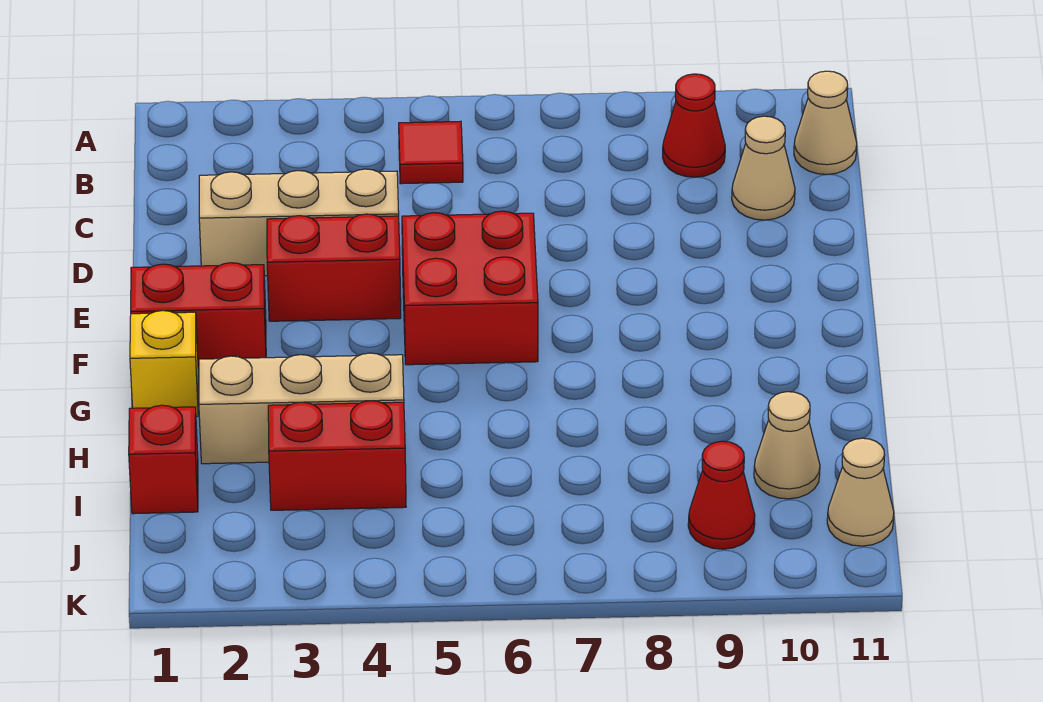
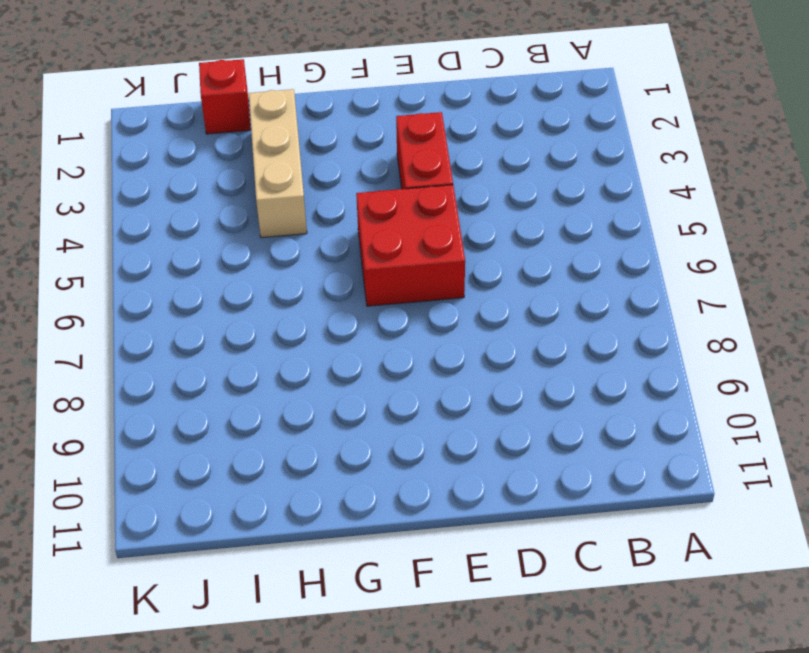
none -> red 1x1 tile [399,121,463,184]
none -> red 1x1 cone [663,74,725,177]
none -> tan 1x1 cone [794,71,857,174]

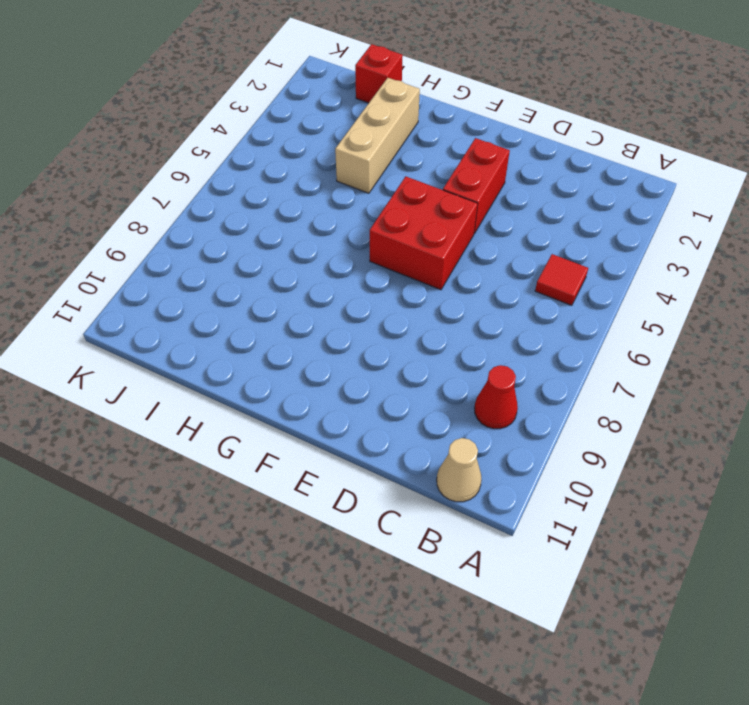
none -> tan 1x1 cone [732,116,795,220]
none -> tan 1x3 brick [199,169,399,276]
none -> red 1x2 brick [131,263,266,369]

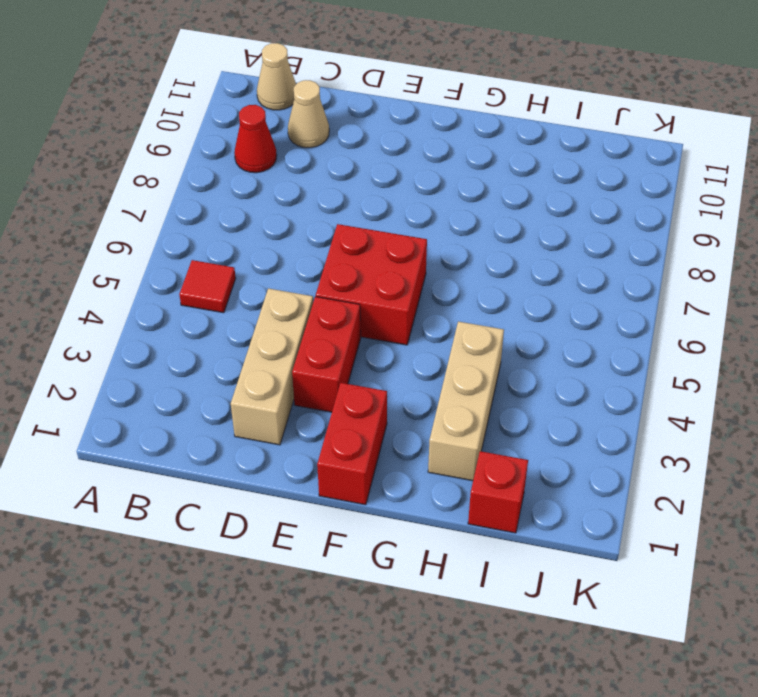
none -> yellow 1x1 brick [130,311,198,416]
none -> red 1x2 brick [268,401,406,510]
none -> tan 1x1 cone [754,392,820,499]

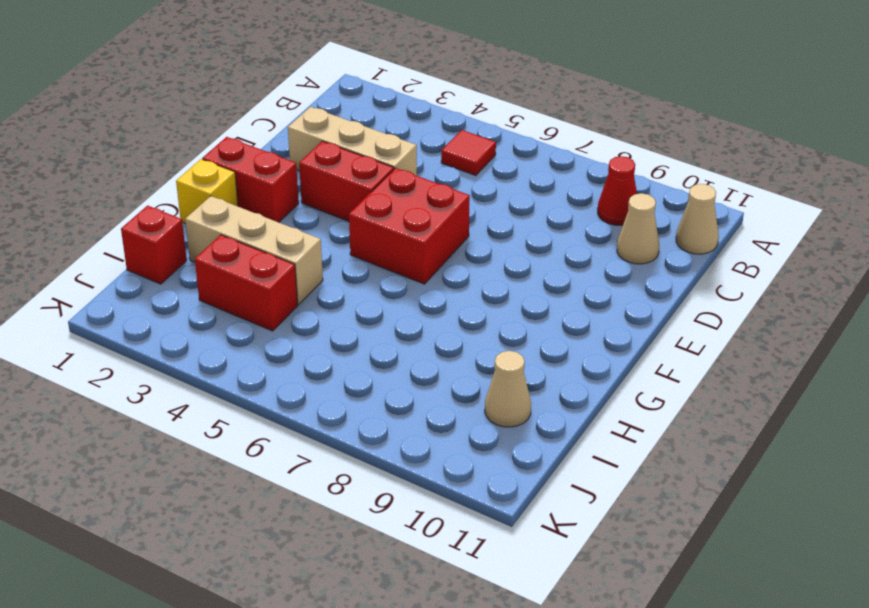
none -> red 1x1 cone [688,441,755,549]
none -> tan 1x1 cone [827,438,894,546]

